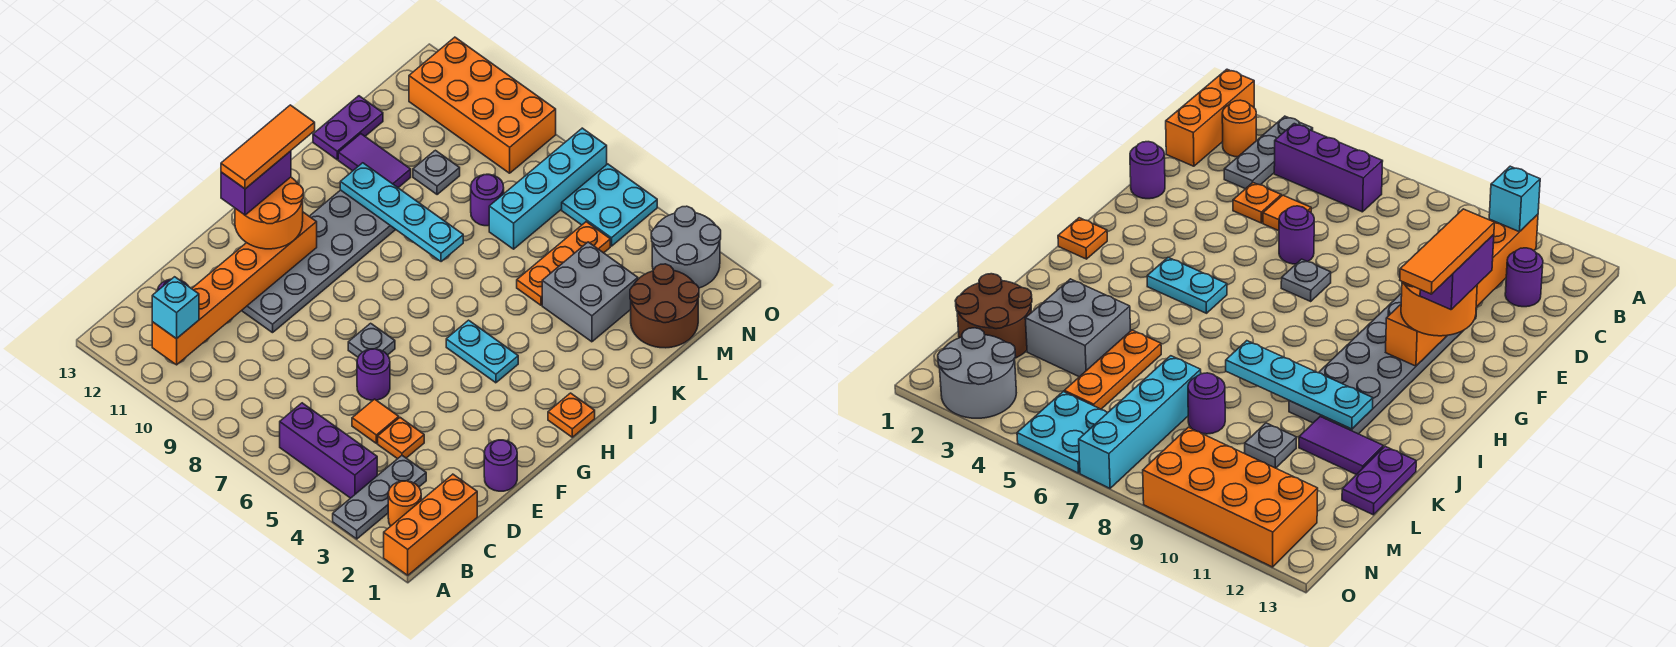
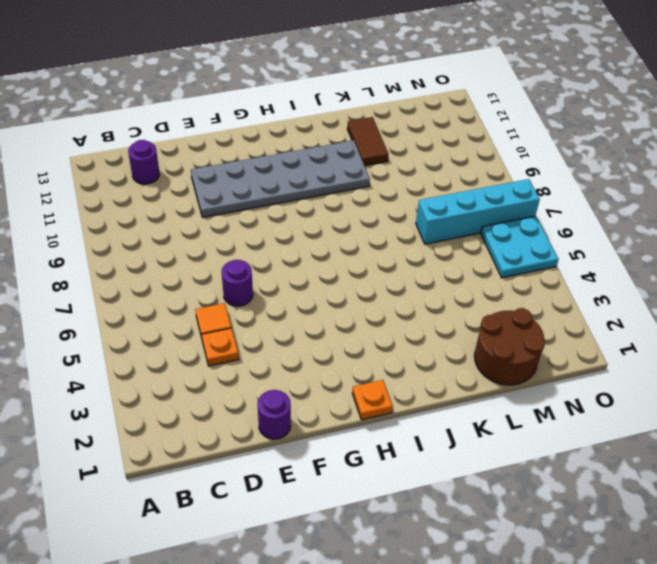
brown 1x2 tile [347,117,389,166] -> purple 1x2 tile [338,134,411,188]
none -> orange 1x3 brick [384,474,477,575]
none -> grey 1x3 plate [333,456,426,539]
none -> orange 1x1 round brick [388,481,421,526]
none -> purple 1x3 brick [280,403,377,498]

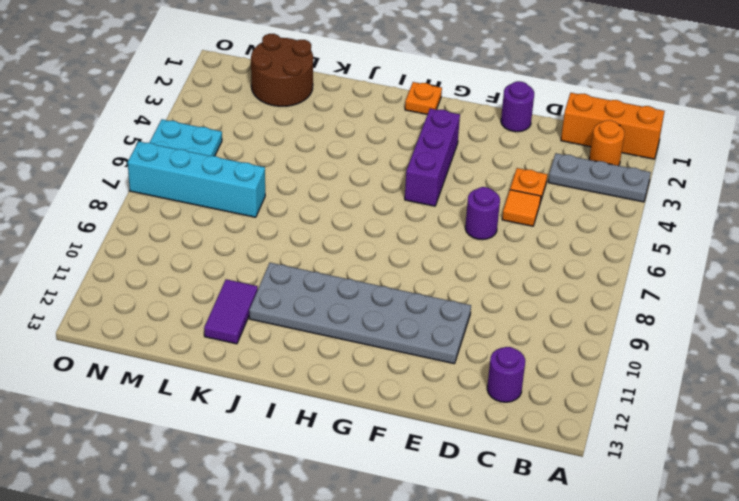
purple 1x3 brick [405,109,460,206] -> purple 1x3 brick moved to [280,403,377,498]
none -> grey 1x1 plate [348,323,395,357]
none -> cyan 1x2 plate [446,320,518,383]
none -> grey 2x2 brick [542,242,638,342]
none -> orange 1x3 plate [517,222,610,305]

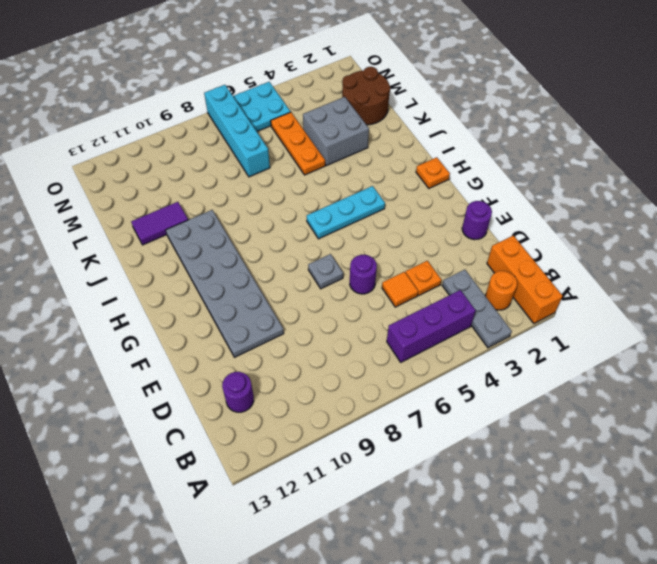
cyan 1x3 plate [307,186,385,239] -> cyan 1x2 plate [446,320,518,383]
none -> purple 1x2 plate [313,96,383,160]
none -> purple 1x1 round brick [471,174,504,226]
none -> grey 1x1 plate [413,150,460,195]
none -> grey 2x2 round brick [651,206,721,288]

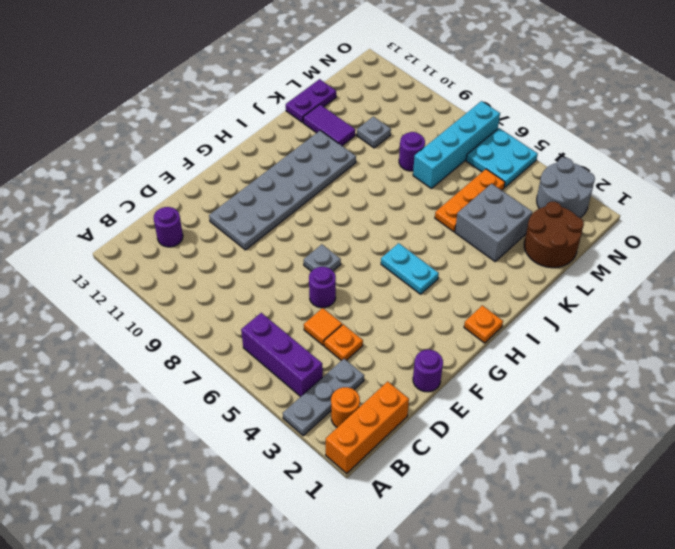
none -> orange 2x4 brick [409,37,556,173]
none -> orange 1x6 brick [152,212,317,365]
none -> cyan 1x4 plate [340,163,463,262]
none -> cyan 1x1 brick [152,277,199,339]

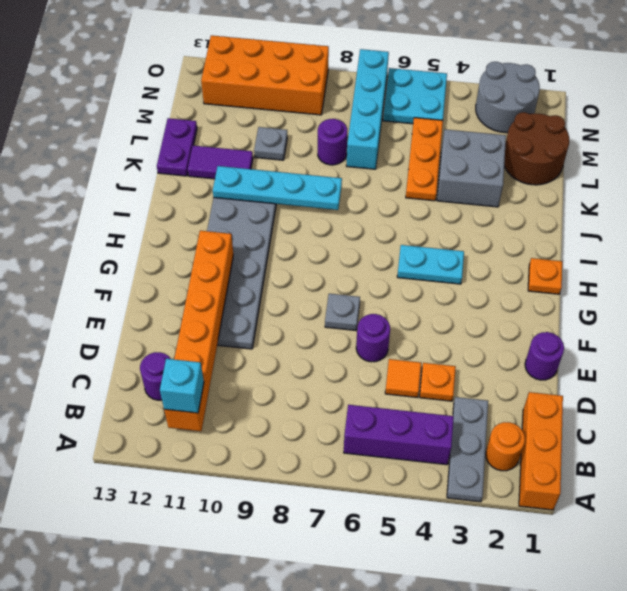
none -> orange 2x2 round brick [235,177,303,249]
none -> purple 1x2 brick [221,151,291,215]
none -> orange 1x3 tile [221,105,315,189]

